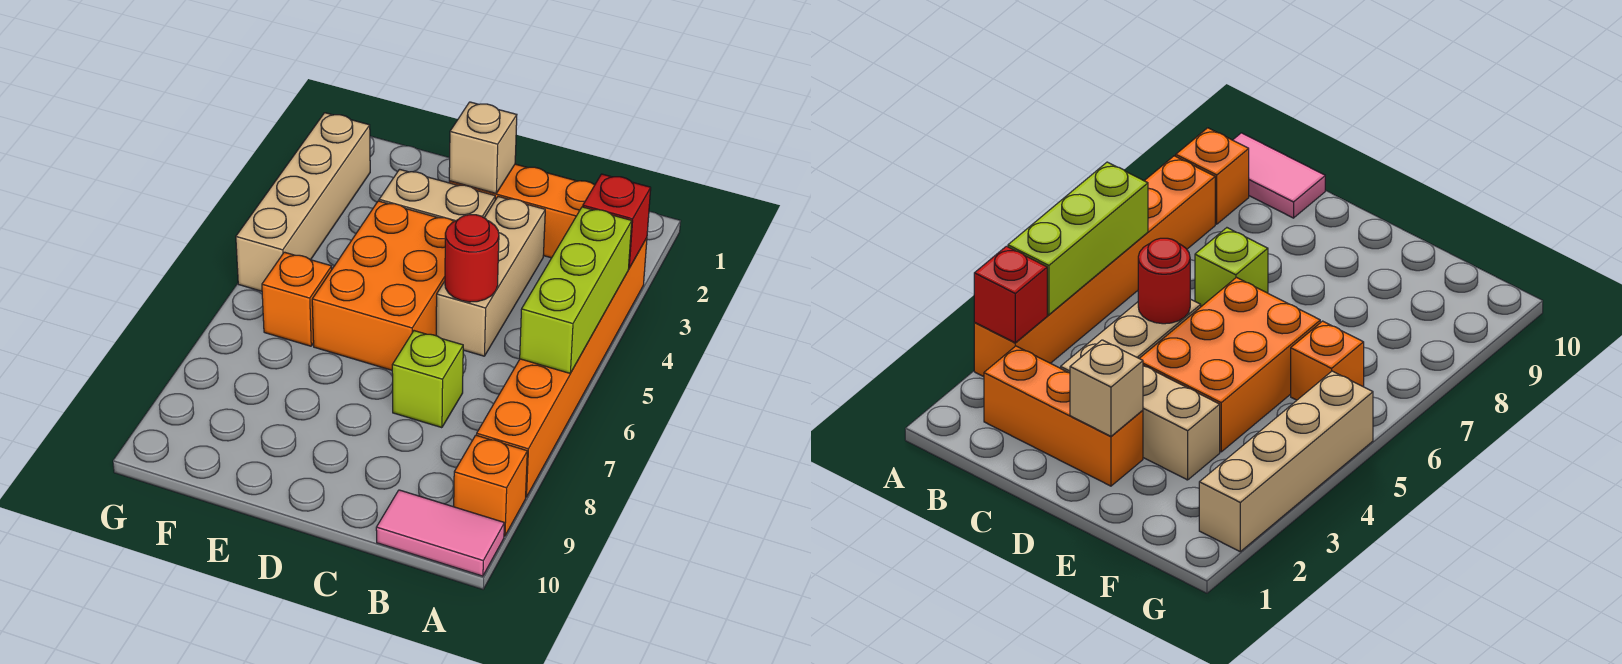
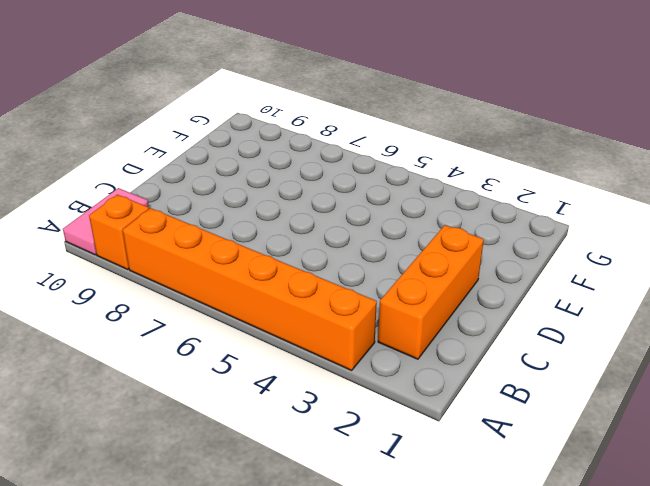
none -> tan 1x3 brick [436,197,545,356]
none -> lime 1x1 brick [392,331,463,428]
none -> tan 1x2 brick [379,169,495,221]

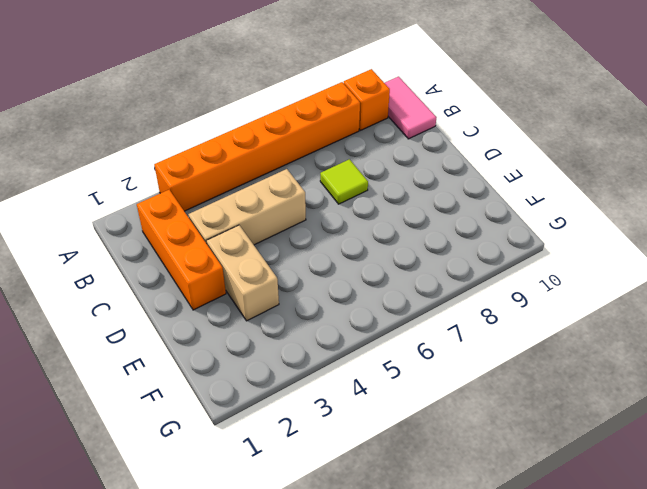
lime 1x1 tile [320,159,368,204] -> lime 1x1 brick [392,331,463,428]
none -> orange 2x3 brick [312,201,454,370]
none -> orange 1x1 brick [262,252,332,346]
none -> tan 1x4 brick [236,113,370,291]

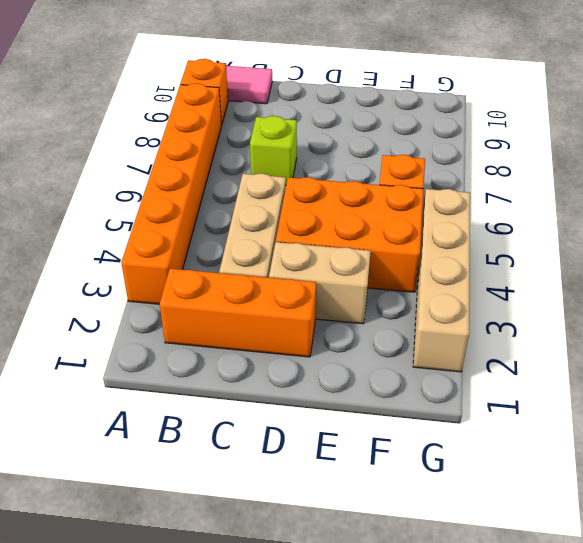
orange 2x3 brick [276,177,423,292] -> orange 2x3 brick turned to [312,201,454,370]
none -> red 1x1 brick [583,174,651,268]
none -> lime 1x3 brick [520,207,632,373]
none -> red 1x1 round brick [445,215,499,302]

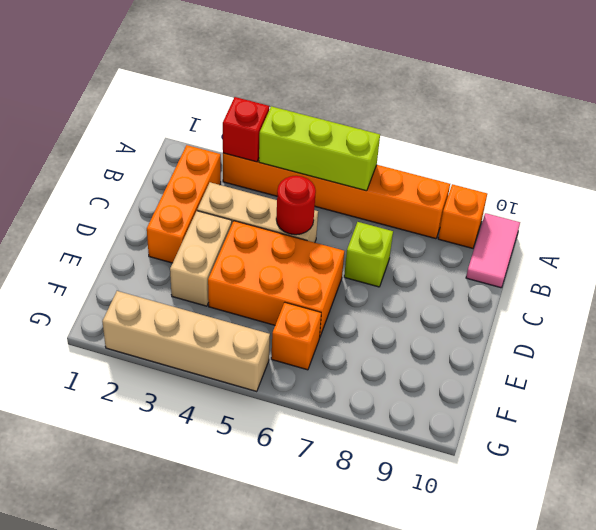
none -> tan 1x1 brick [449,102,517,193]

